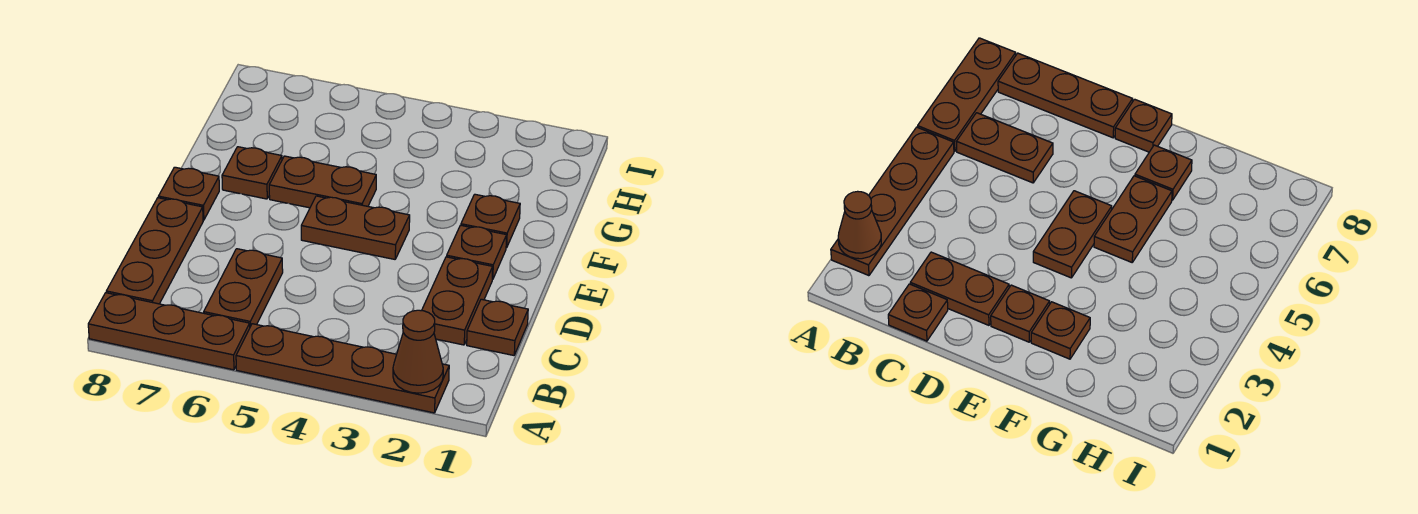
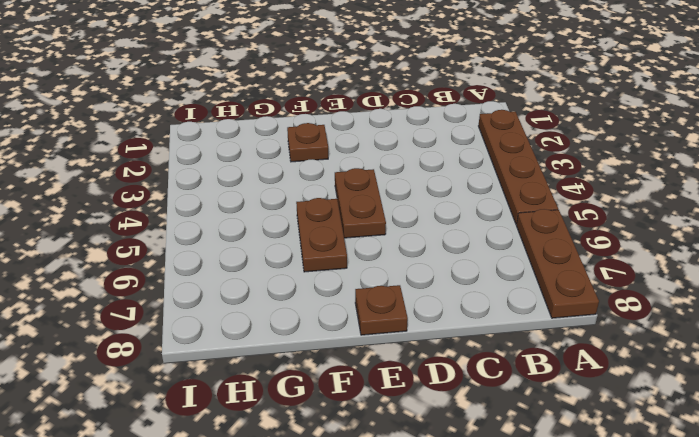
none -> brown 1x2 plate [204,249,283,327]
none -> brown 1x3 plate [106,198,203,304]
none -> brown 1x1 plate [467,299,528,355]

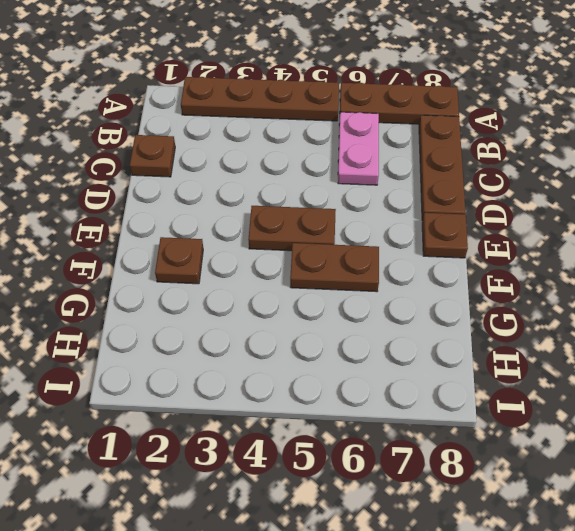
pink 1x2 plate [338,112,379,185] -> brown 1x2 plate [204,249,283,327]
none -> brown 1x2 plate [422,257,493,345]
none -> brown 1x1 plate [447,225,507,280]
none -> brown 1x1 plate [222,147,282,199]

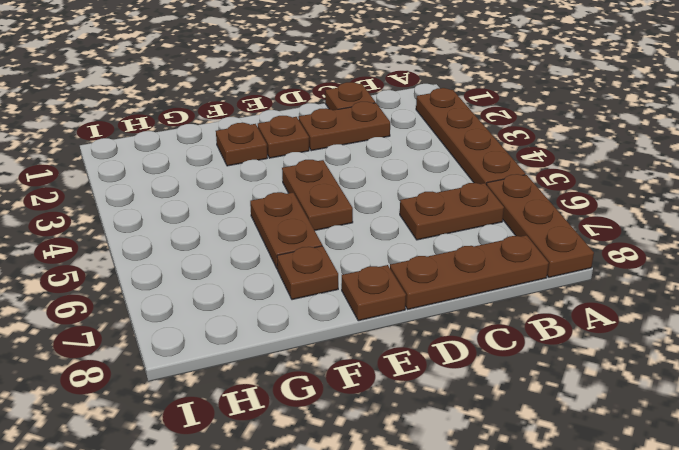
none -> brown 1x1 cone [393,310,443,393]

